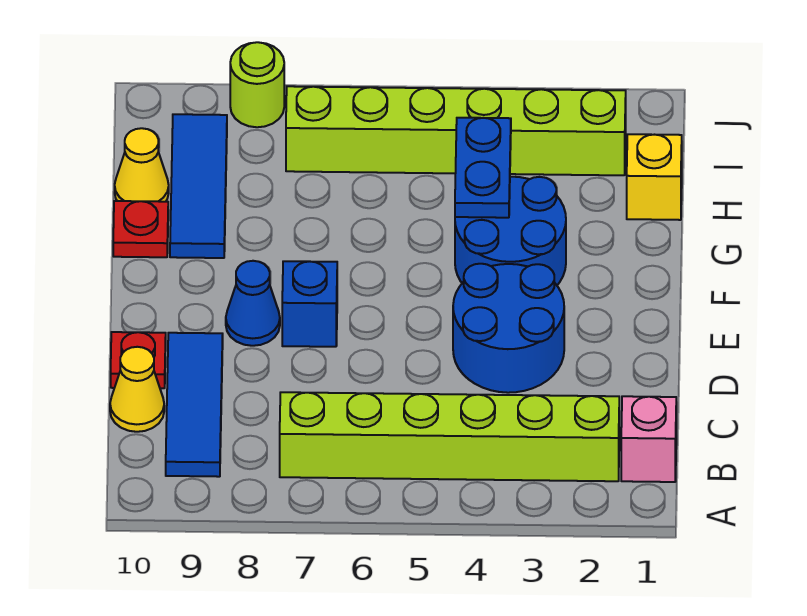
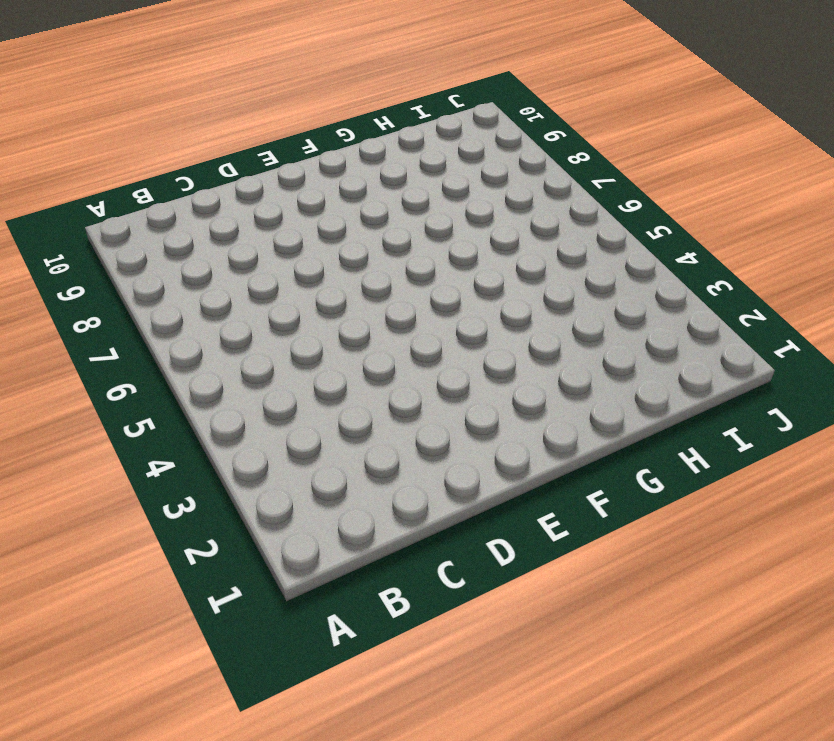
none -> pink 1x1 brick [621,396,676,482]
none -> lime 1x6 brick [280,392,619,481]
none -> blue 1x3 tile [166,333,223,477]

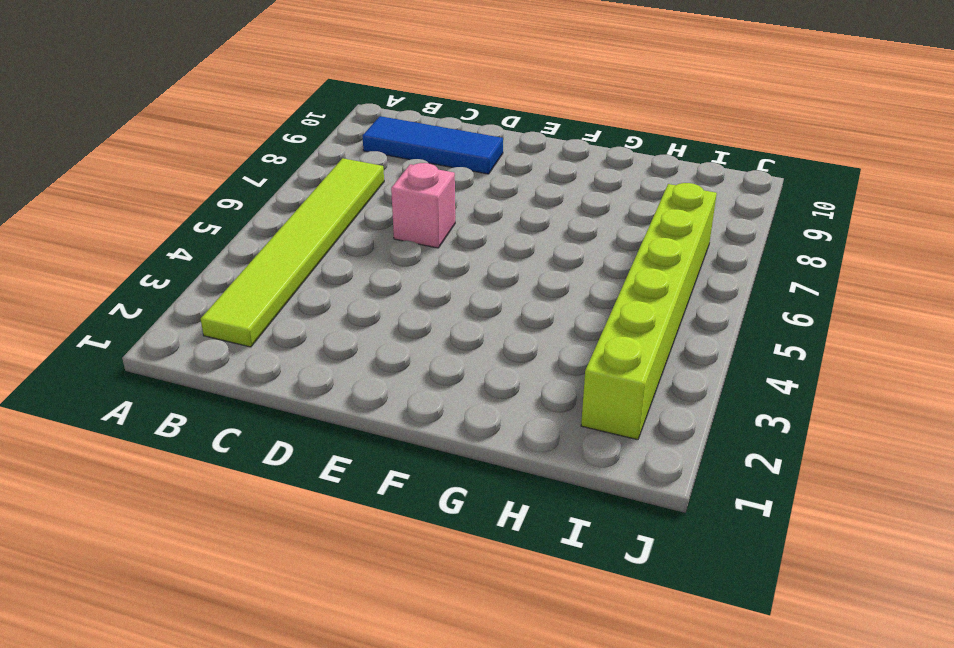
lime 1x6 tile [201,158,384,347] -> lime 1x6 brick [280,392,619,481]
pink 1x1 brick [391,163,455,248] -> pink 1x1 brick moved to [621,396,676,482]
none -> yellow 1x1 cone [110,347,164,432]
none -> blue 2x2 round brick [453,264,564,393]
none -> red 1x1 plate [111,332,166,388]

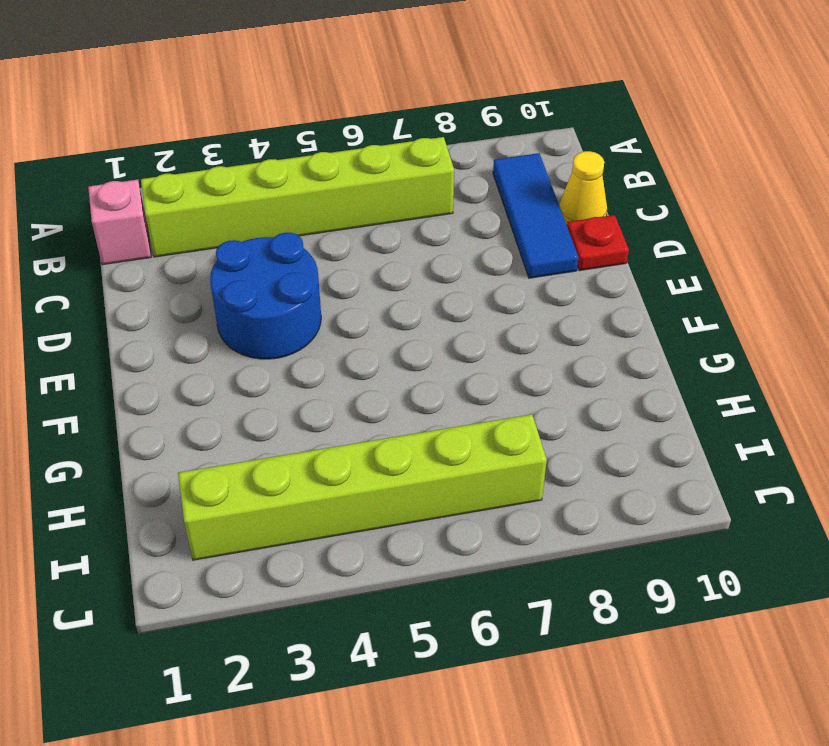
none -> blue 1x1 brick [282,261,337,347]
none -> blue 1x1 cone [226,261,280,346]
none -> blue 2x2 round brick [455,177,566,285]

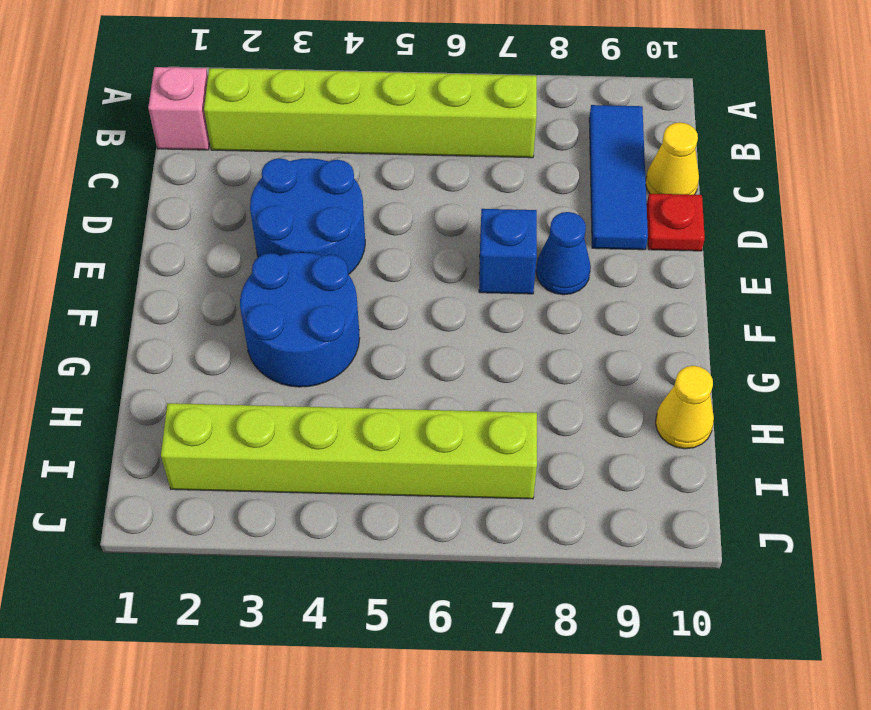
none -> blue 1x3 tile [170,114,227,258]
none -> red 1x1 plate [113,201,168,257]
none -> yellow 1x1 brick [627,134,682,220]

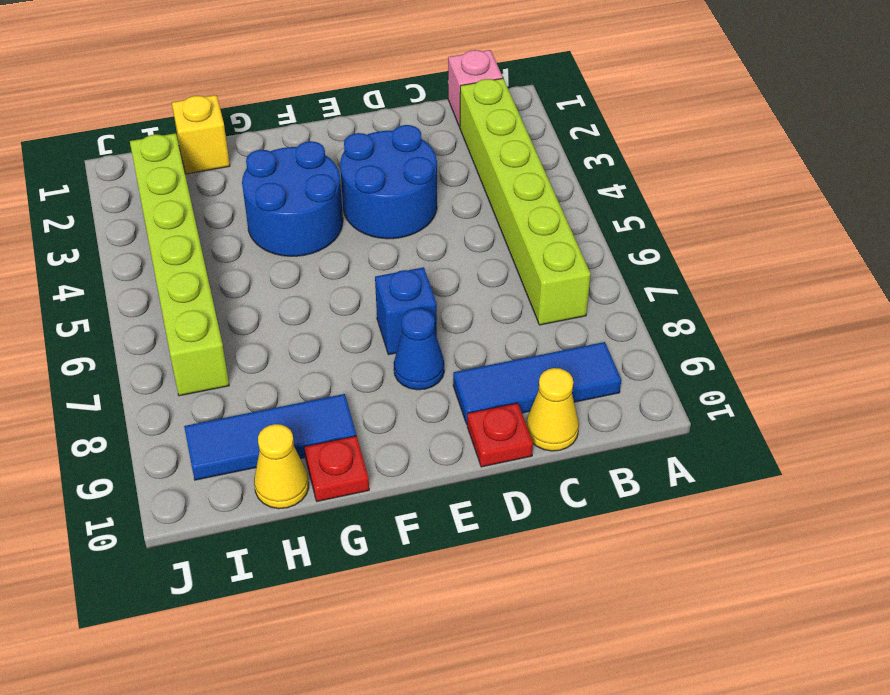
none -> lime 1x1 round brick [230,42,284,127]
none -> blue 1x2 plate [455,118,511,218]

